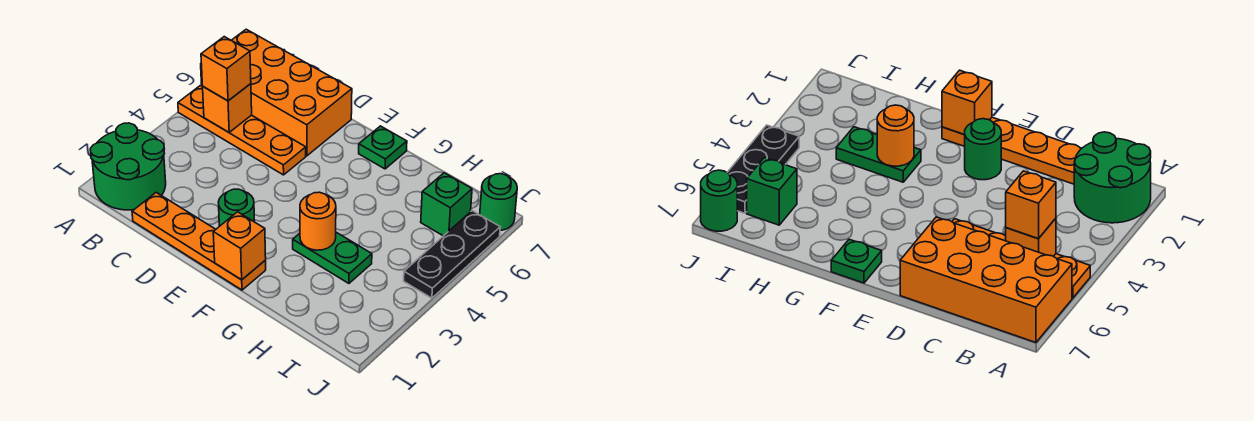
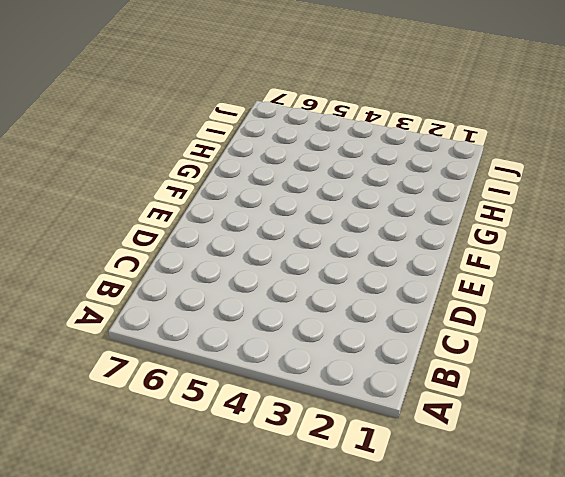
none -> green 2x2 round brick [90,123,166,210]
none -> orange 1x4 plate [178,86,306,175]
none -> orange 2x4 brick [201,29,352,156]

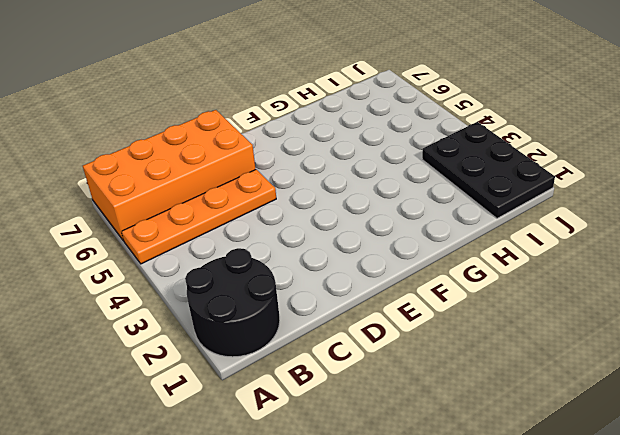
black 2x2 round brick [185,248,280,357] -> green 2x2 round brick [90,123,166,210]
black 2x3 plate [422,122,555,218] -> none
none -> orange 1x4 plate [132,193,266,290]
none -> green 1x1 round brick [218,189,255,226]
none -> green 1x1 plate [359,126,407,169]

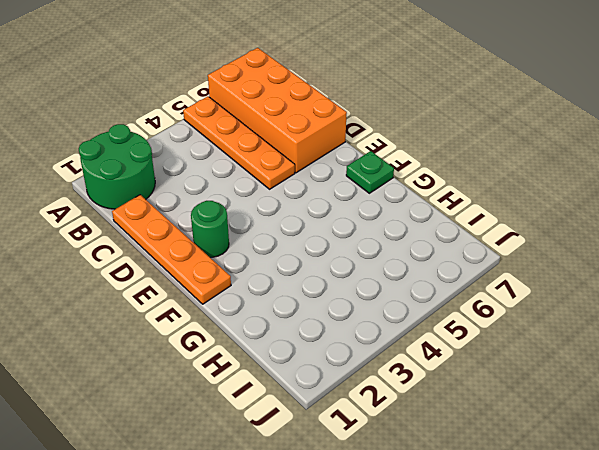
none -> green 1x2 plate [293,232,372,283]
none -> green 1x1 brick [421,173,472,236]
none -> black 1x3 plate [404,211,500,298]

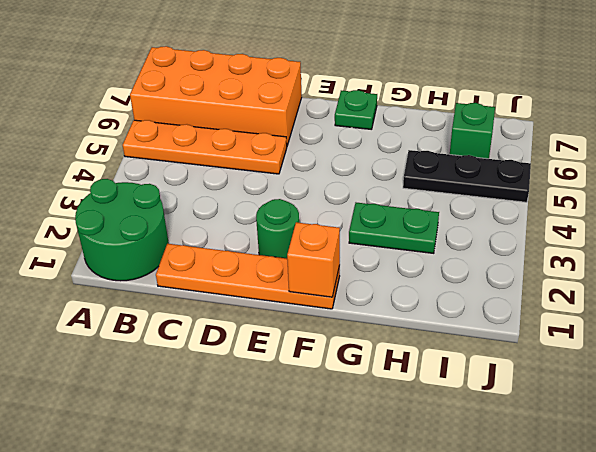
black 1x3 plate [403,150,531,202] -> black 1x3 plate turned to [404,211,500,298]
none -> green 1x1 round brick [480,174,517,230]
none -> orange 1x1 brick [203,84,252,132]
none -> orange 1x1 round brick [300,192,336,250]

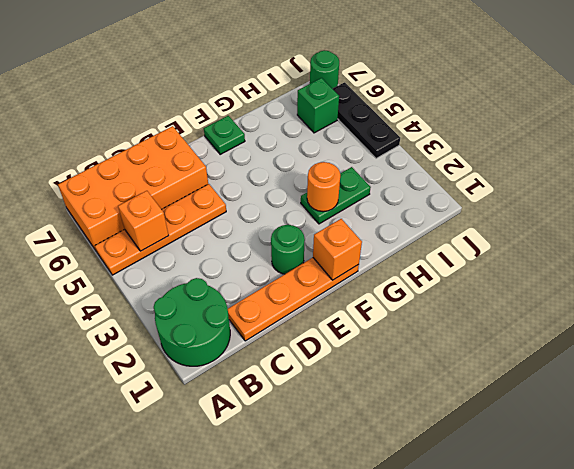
none -> orange 1x1 brick [201,37,251,101]

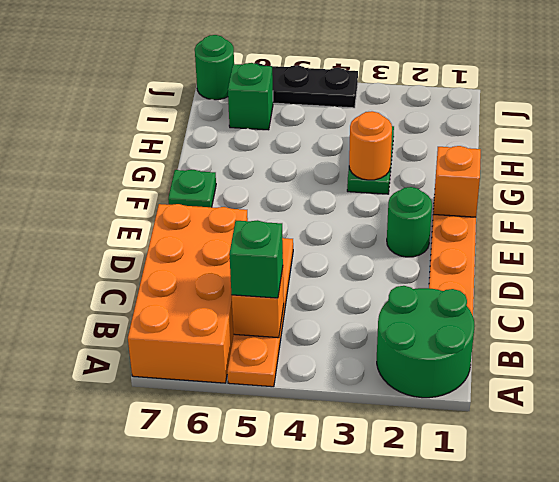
green 1x1 brick [229,220,283,298] -> orange 1x1 brick [201,37,251,101]

